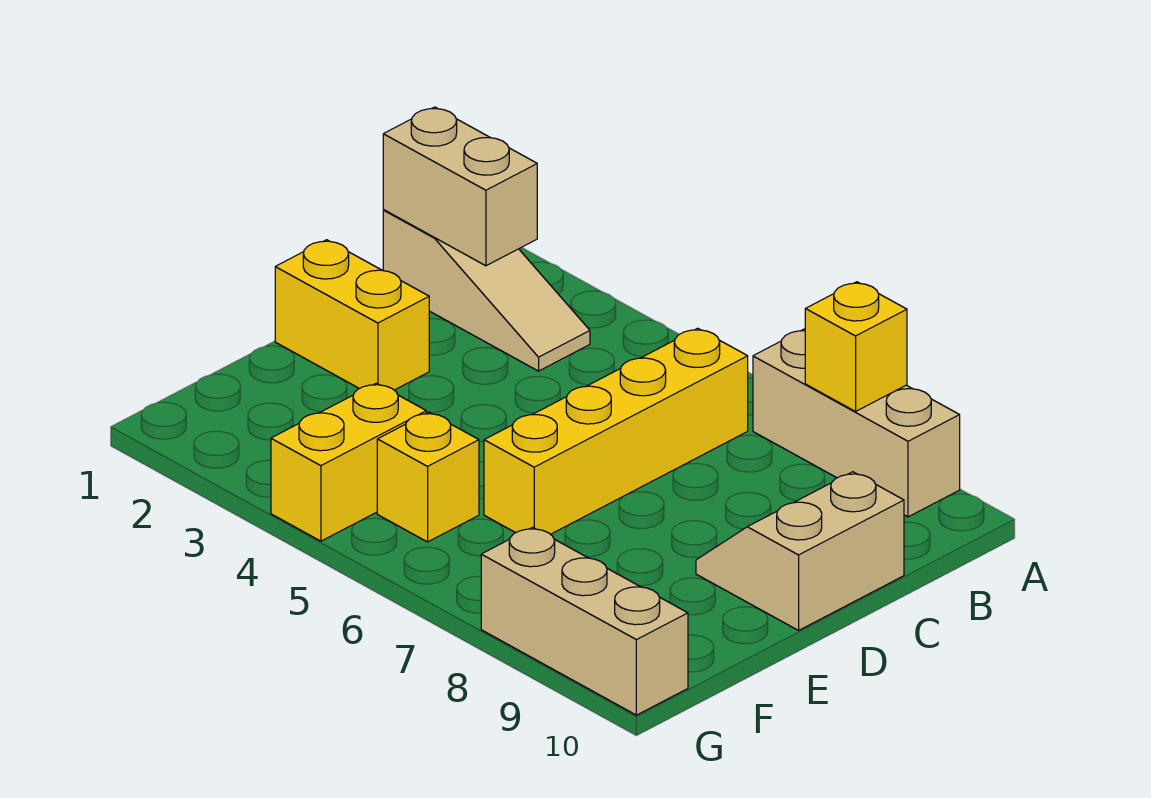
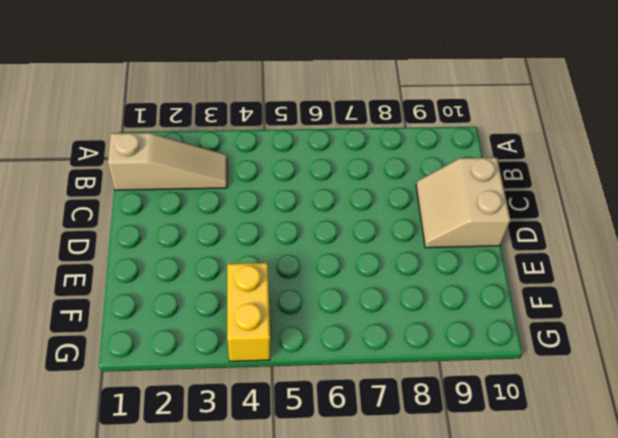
none -> tan 1x3 brick [753,329,960,517]
none -> yellow 1x4 brick [484,328,748,534]

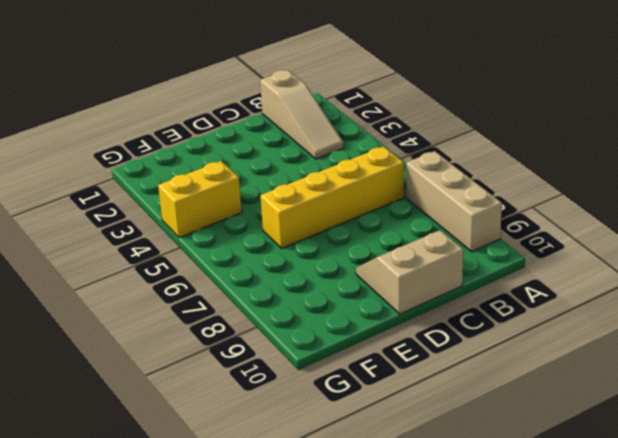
none -> yellow 1x2 brick [275,240,429,390]
none -> yellow 1x1 brick [377,412,479,542]

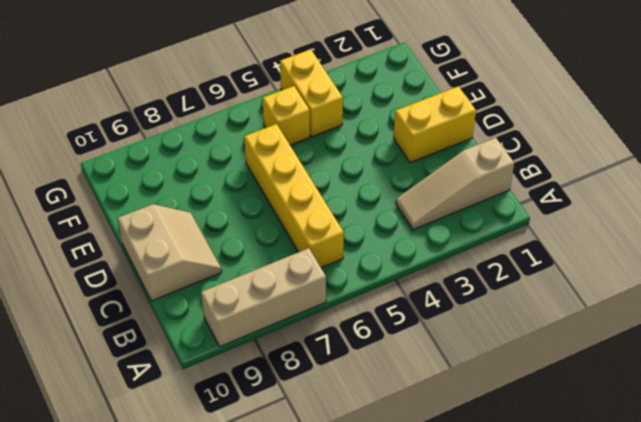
none -> tan 1x3 brick [481,527,688,715]
none -> yellow 1x1 brick [805,282,907,411]

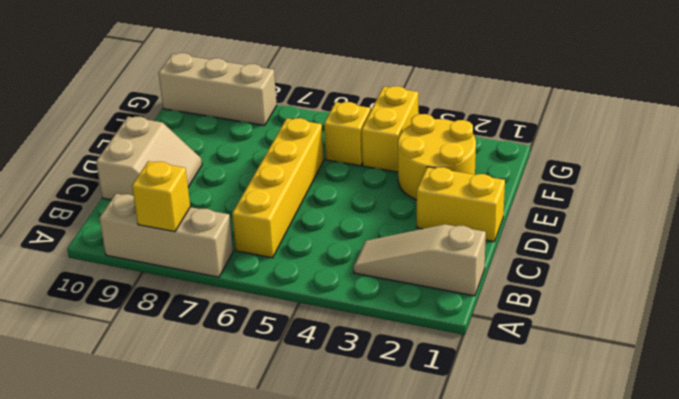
yellow 2x2 round brick [398,114,476,200] -> none
none -> tan 1x2 brick [383,107,537,266]

